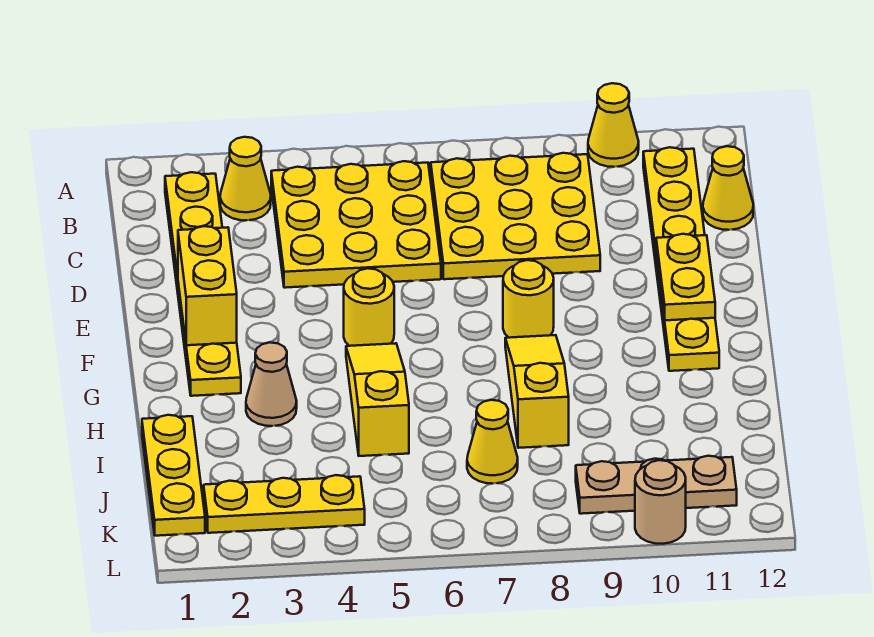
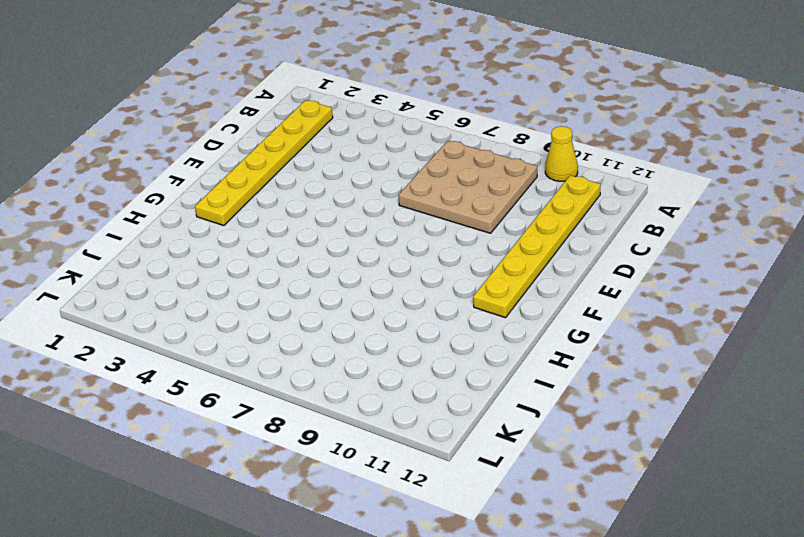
tan 3x3 plate [399,141,537,233] -> yellow 3x3 plate [431,153,600,279]
none -> yellow 1x1 cone [220,137,271,220]
none -> yellow 3x3 plate [271,161,441,288]
none -> yellow 1x1 cone [703,146,753,230]

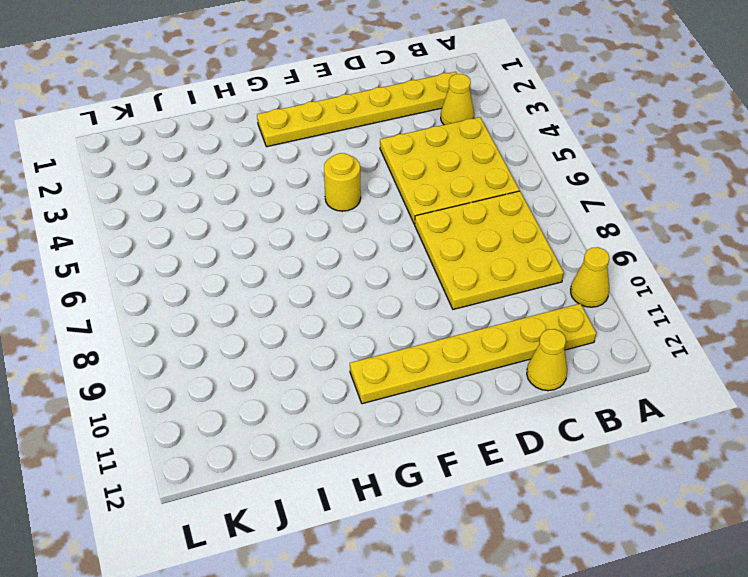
none -> yellow 1x1 round brick [503,260,554,338]
none -> yellow 1x3 slope [346,343,409,456]
none -> yellow 1x3 slope [505,335,569,448]

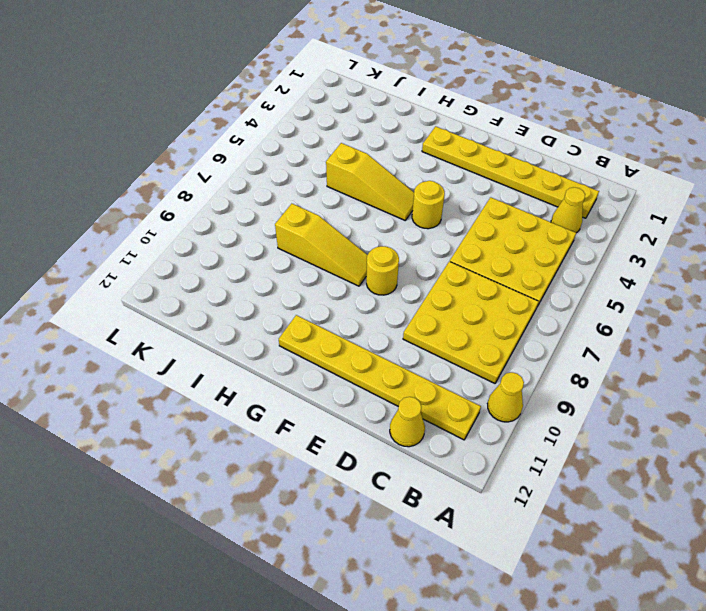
none -> tan 1x1 cone [246,343,297,426]
none -> yellow 1x3 plate [142,415,205,536]
none -> yellow 1x1 cone [467,400,518,484]

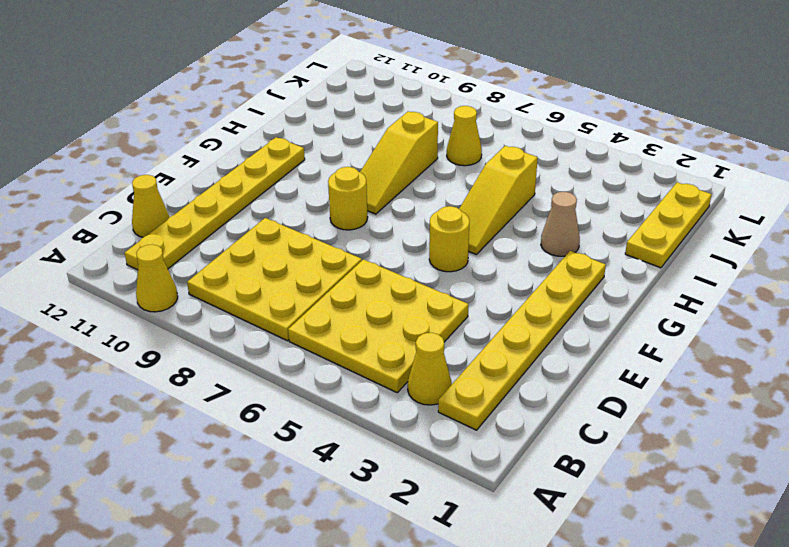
none -> yellow 1x3 plate [204,475,365,533]
none -> tan 1x3 plate [576,456,737,514]
none -> tan 1x1 round brick [635,460,686,544]

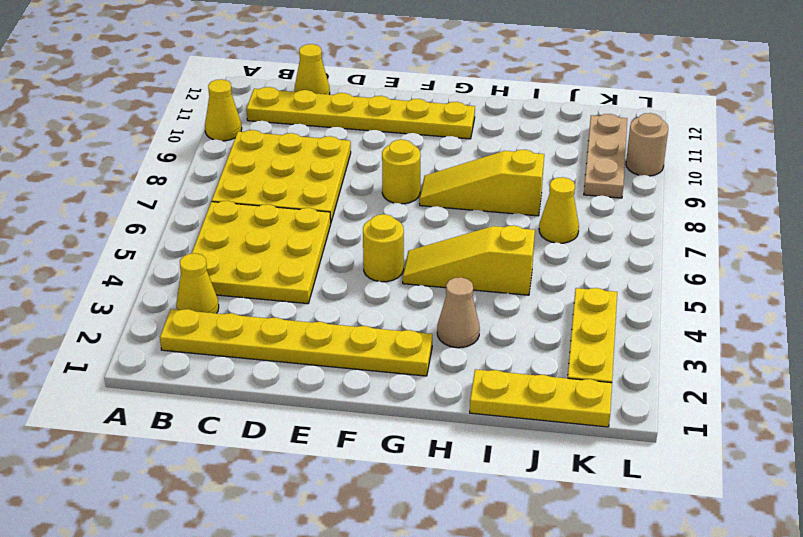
none -> yellow 1x2 brick [178,226,237,345]
none -> yellow 1x2 plate [656,234,715,320]

